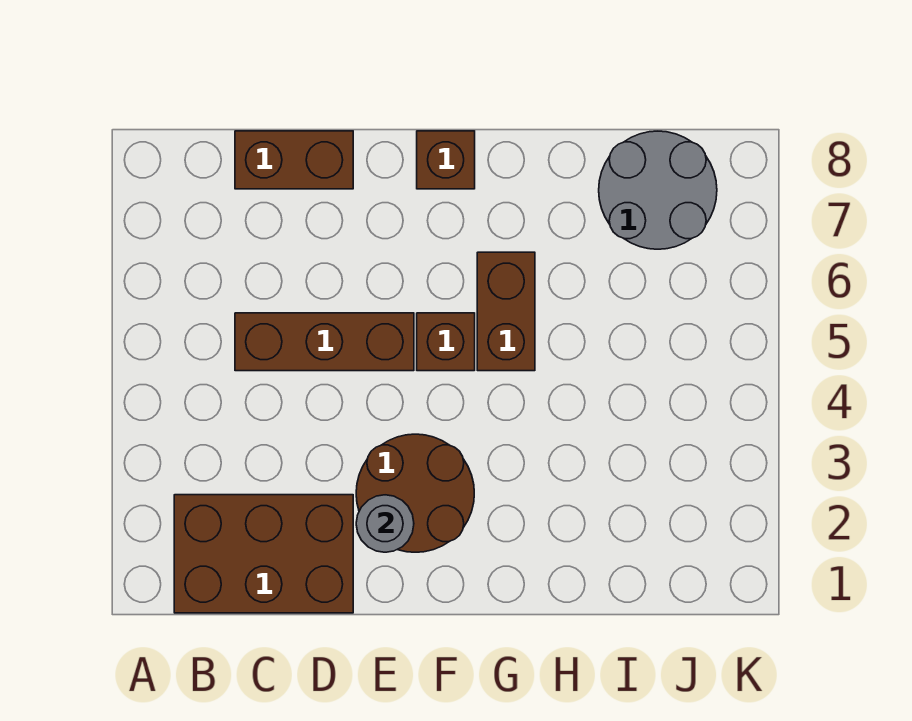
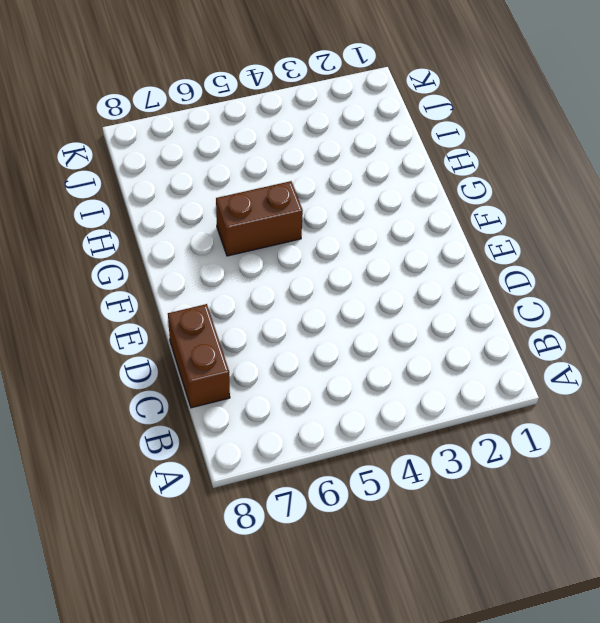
none -> brown 2x3 brick [174,495,353,613]
none -> brown 1x3 brick [235,313,414,371]

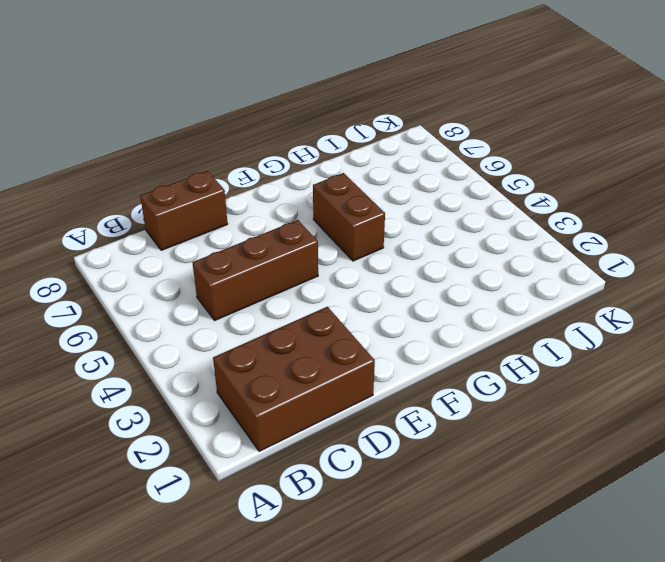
none -> brown 2x2 round brick [356,434,474,552]
none -> brown 1x1 brick [417,313,475,371]

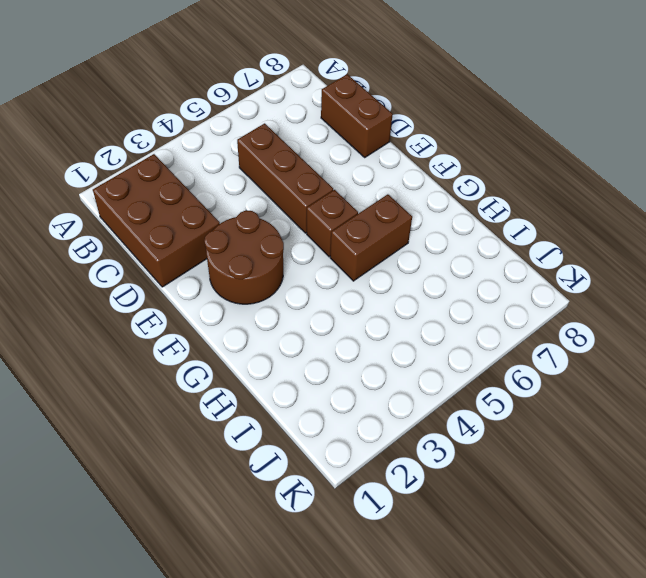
none -> brown 1x1 brick [417,131,475,189]
none -> grey 2x2 round brick [599,131,717,249]

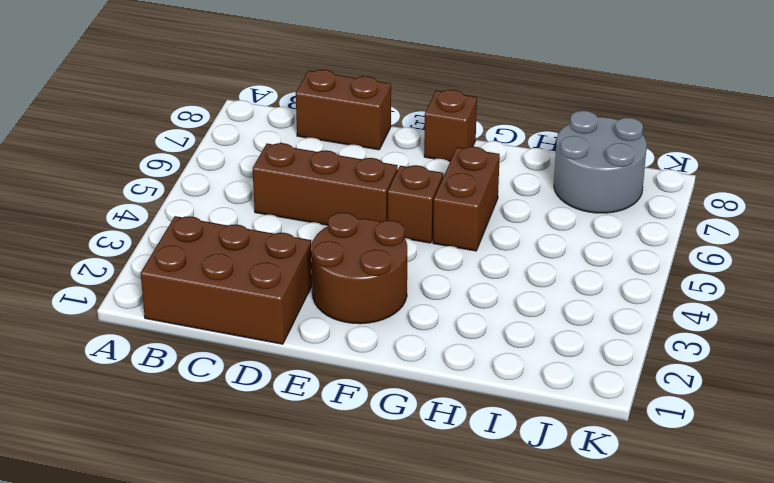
none -> grey 1x1 round brick [356,495,414,552]

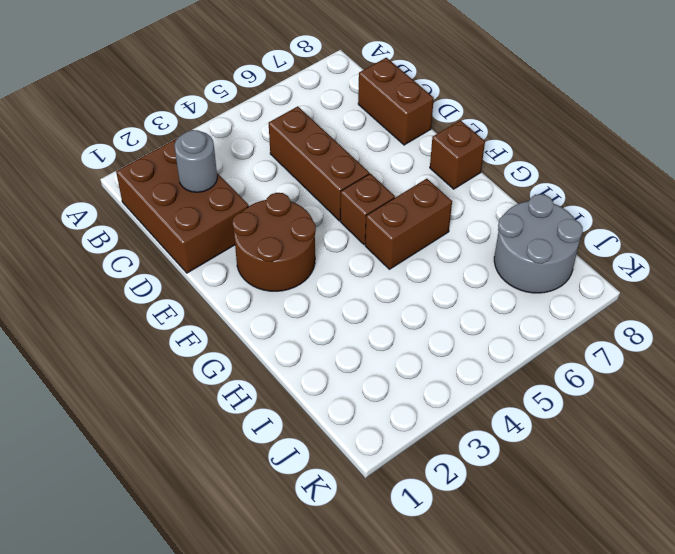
grey 1x1 round brick [174,130,217,192] -> grey 1x1 round brick moved to [356,495,414,552]

